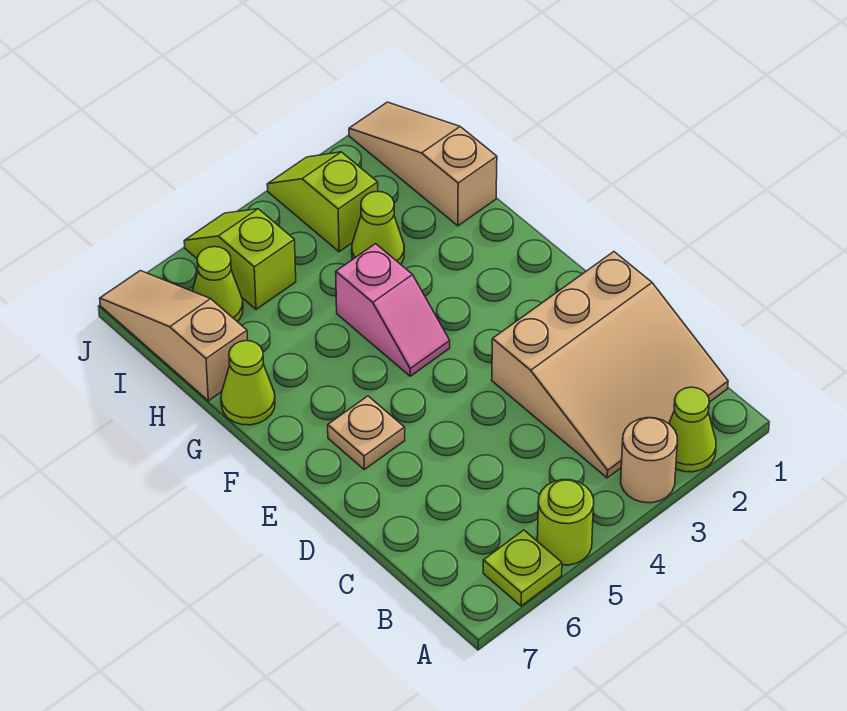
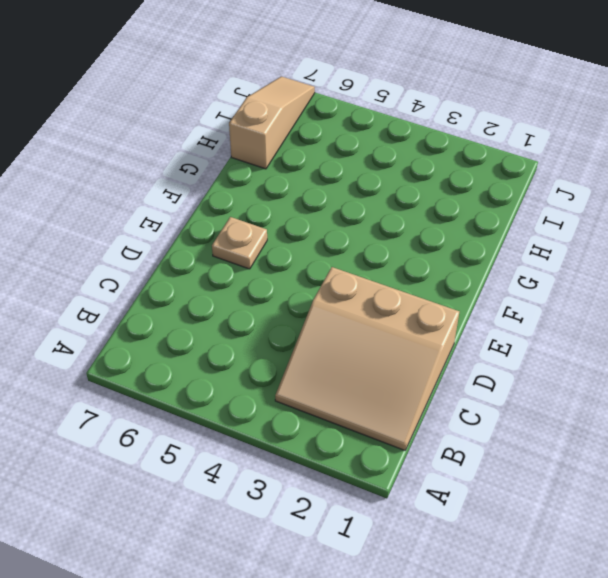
none -> lime 1x1 cone [669,387,716,472]
none -> tan 1x1 round brick [621,418,677,503]
none -> lime 1x1 round brick [537,480,594,565]

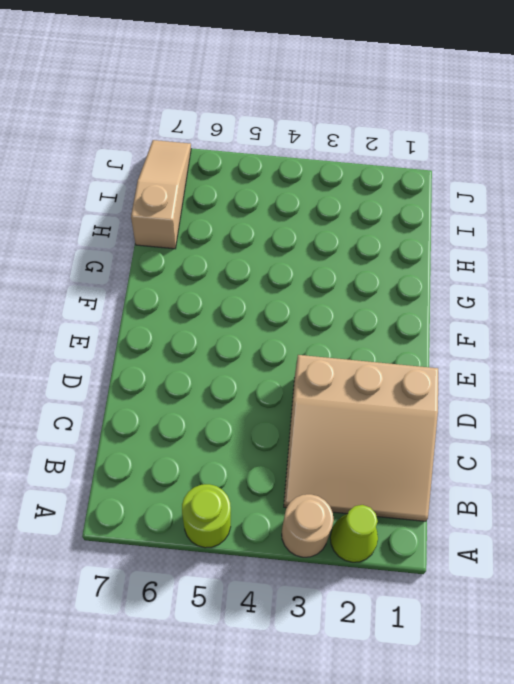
none -> lime 1x1 plate [483,530,562,606]
none -> tan 1x1 plate [328,396,405,469]
none -> pink 1x2 slope [336,244,450,376]

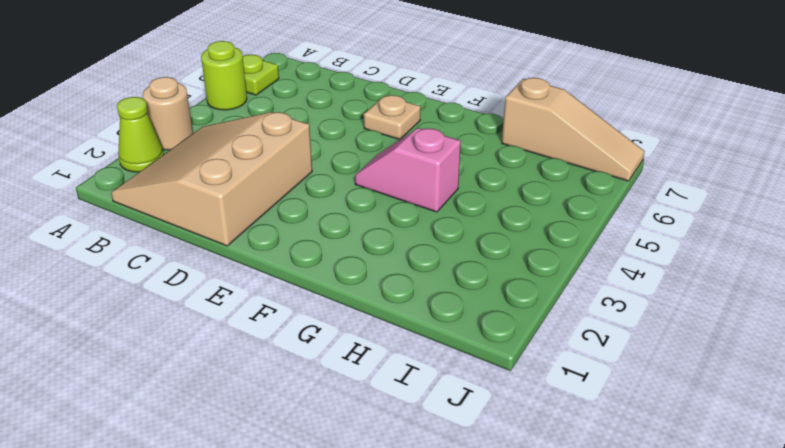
none -> lime 1x1 cone [221,341,275,425]
none -> tan 1x3 slope [349,102,497,226]
none -> lime 1x1 cone [352,192,404,264]

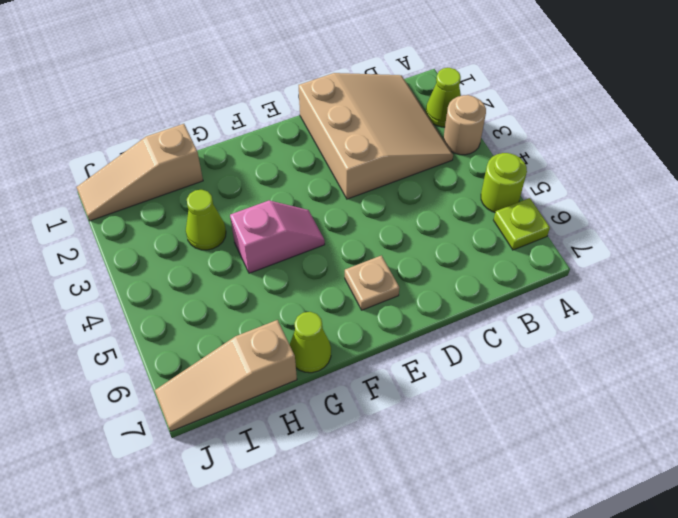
none -> lime 1x2 slope [267,152,378,252]
none -> lime 1x2 slope [184,209,296,309]
none -> lime 1x1 cone [192,247,243,322]

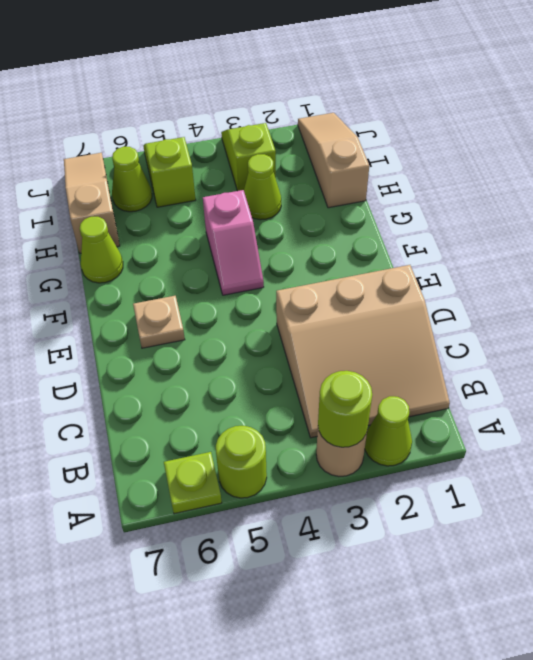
lime 1x1 round brick [318,371,372,447] -> none

